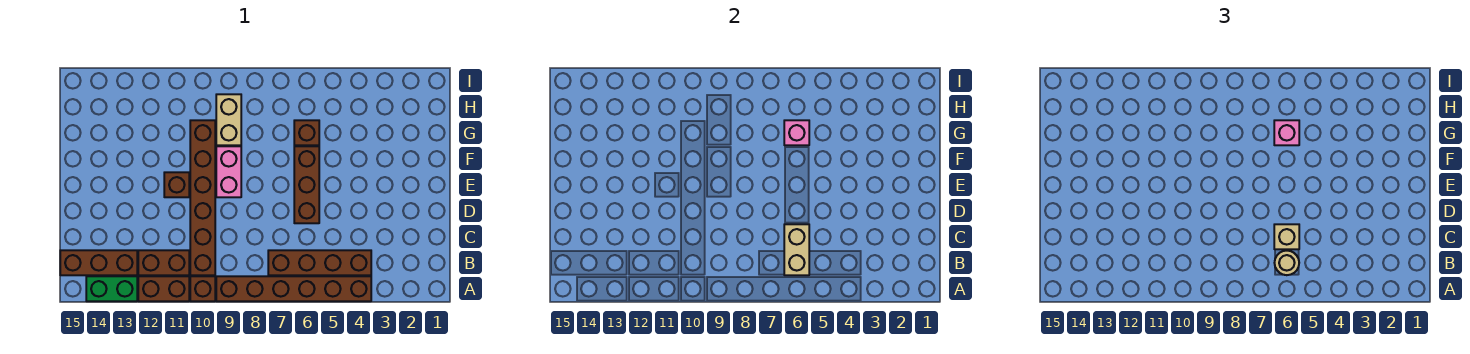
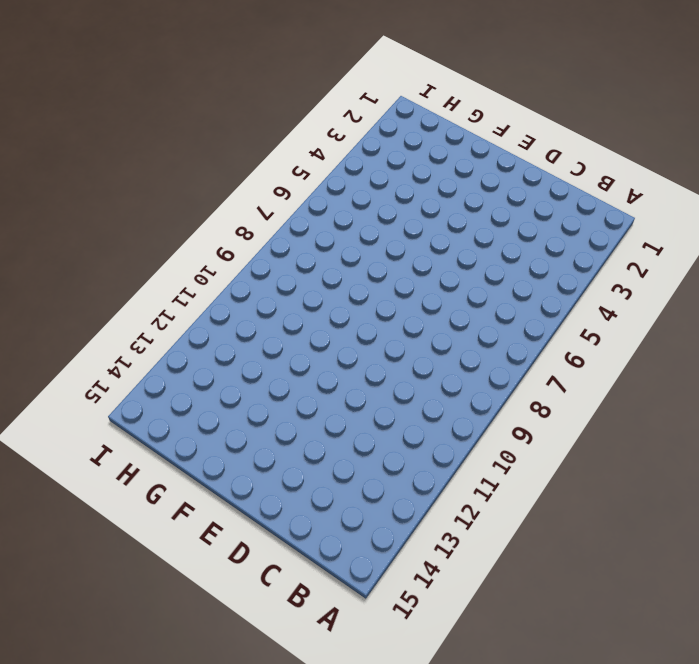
none -> brown 1x6 brick [216,276,371,301]
none -> brown 1x1 brick [190,276,215,301]
none -> brown 1x2 brick [138,276,189,301]

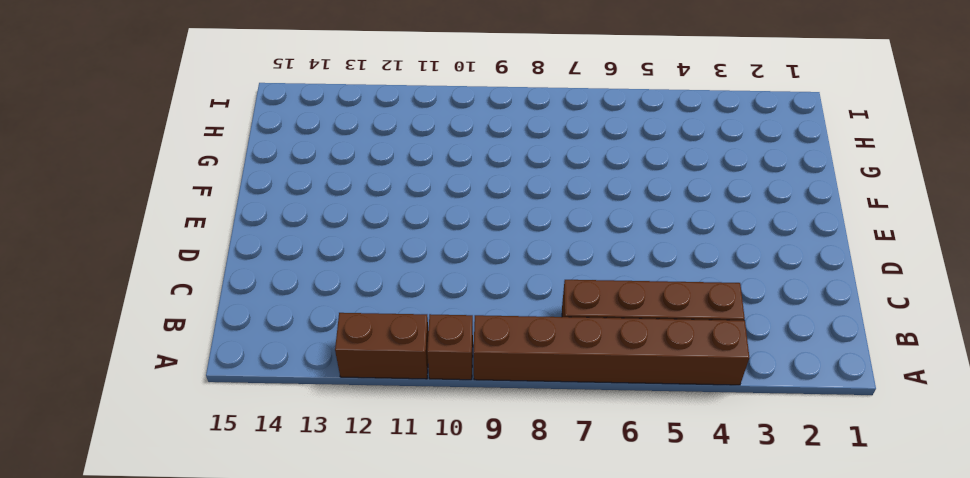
none -> green 1x2 brick [86,276,137,301]
none -> brown 1x6 brick [190,120,215,275]
none -> brown 1x2 brick [138,250,189,275]

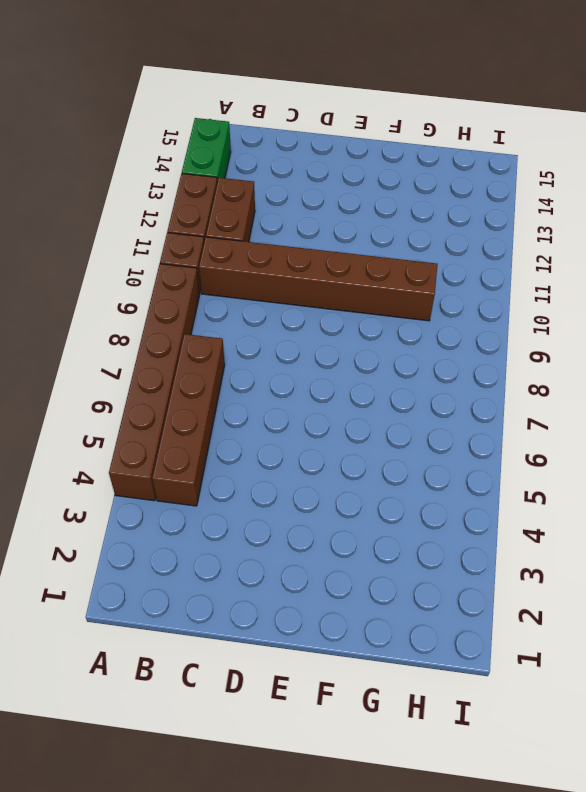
none -> brown 1x3 brick [60,250,137,275]
none -> brown 1x3 brick [294,146,319,223]
none -> pink 1x2 brick [216,146,241,197]

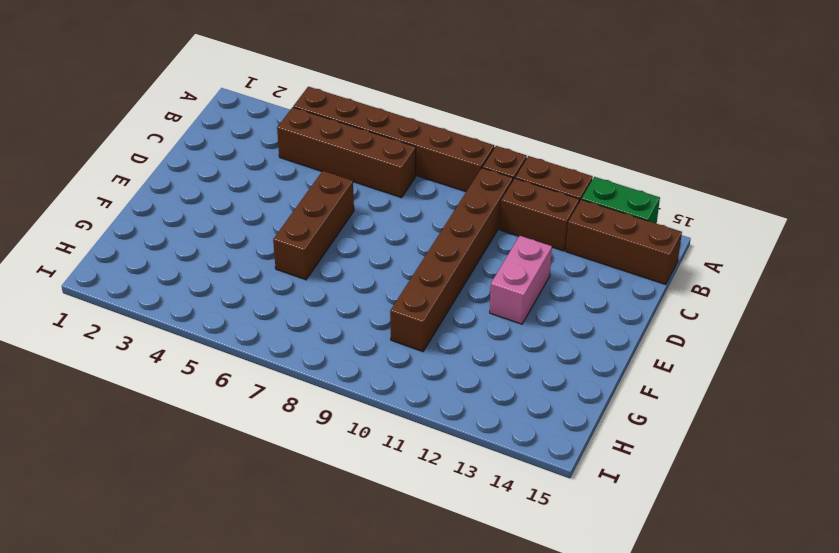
pink 1x2 brick [490,236,552,324] -> pink 1x2 brick moved to [216,146,241,197]
none -> brown 1x1 brick [164,172,189,197]
none -> brown 1x1 brick [294,120,319,145]
none -> tan 1x2 brick [216,94,241,145]

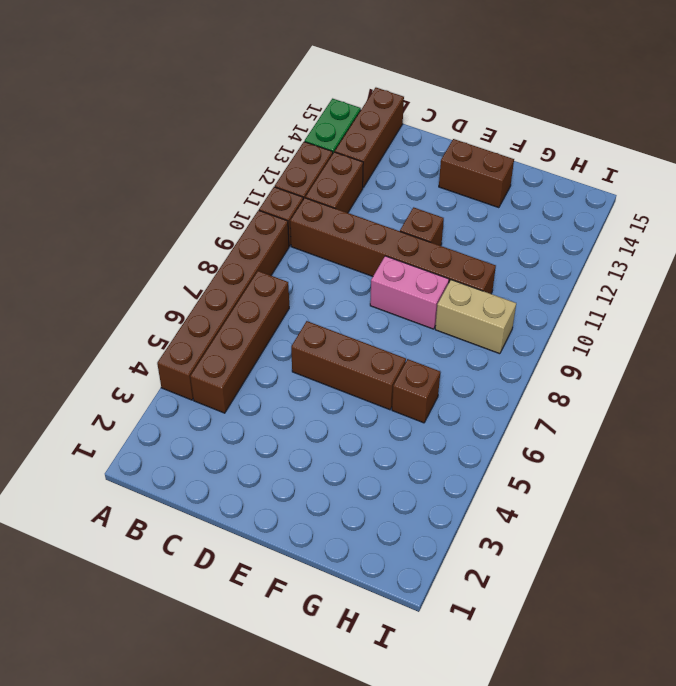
brown 1x2 brick [439,139,514,208] -> none
none -> tan 1x2 brick [784,224,809,275]
none -> pink 1x1 brick [784,120,809,145]
none -> tan 1x1 round brick [1275,251,1299,275]

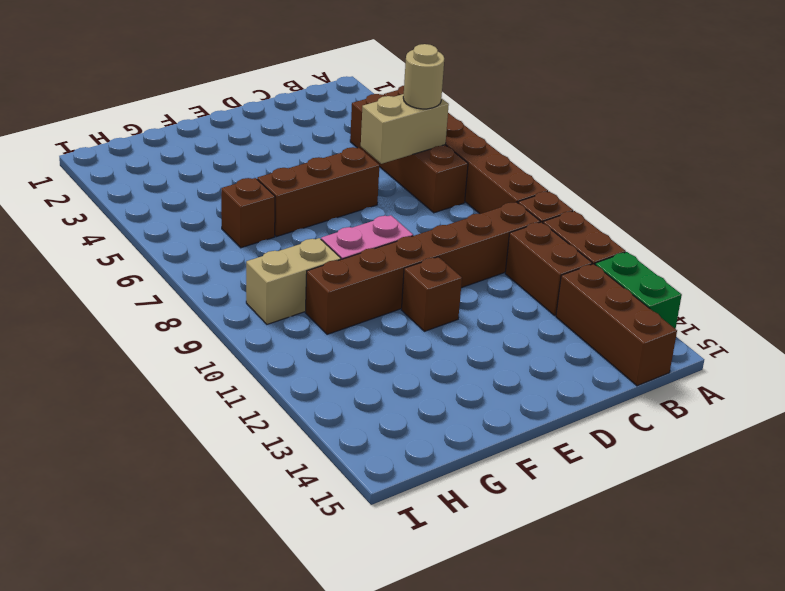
none -> pink 1x1 brick [784,120,809,145]
none -> tan 1x1 brick [1274,224,1299,249]
none -> pink 1x1 brick [1274,120,1299,145]

